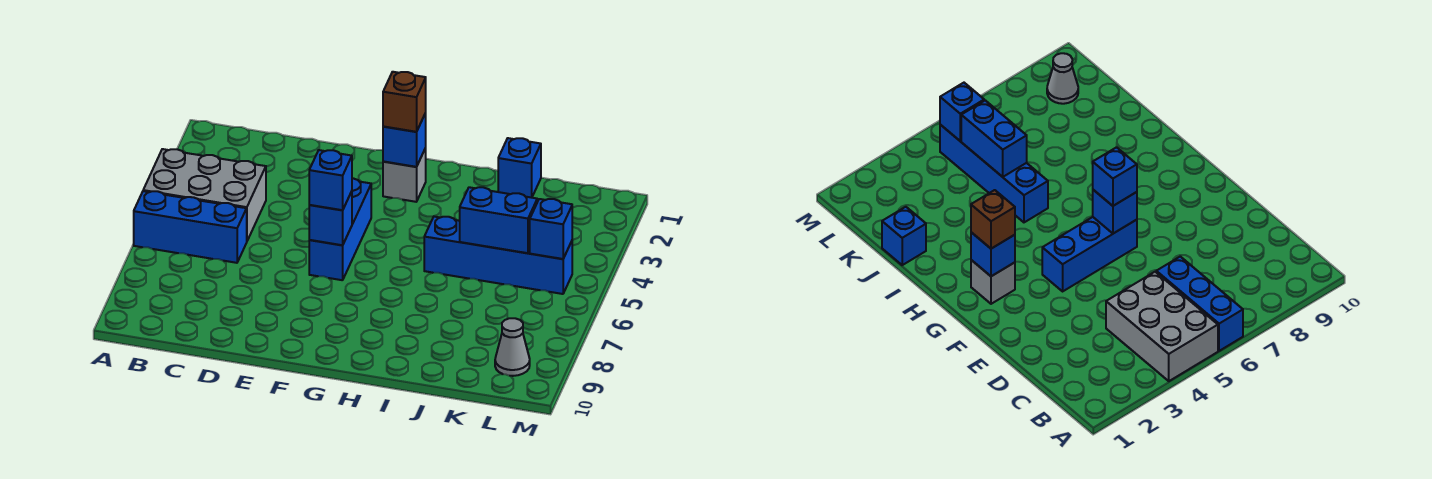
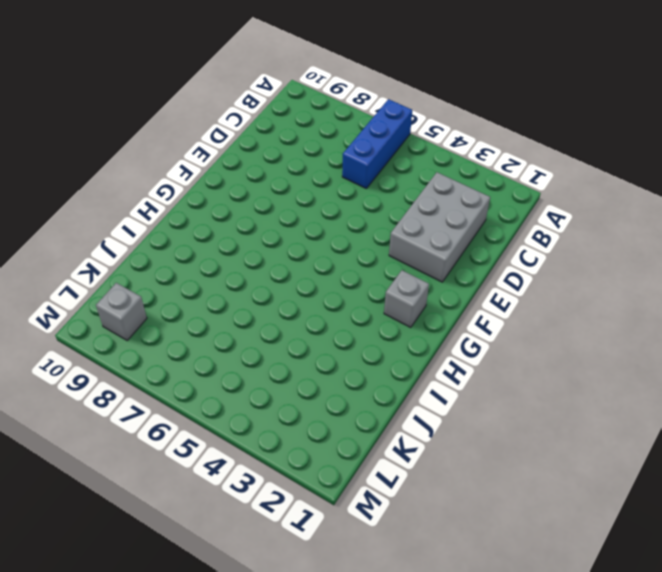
grey 2x3 brick [389,172,490,282] -> grey 2x3 brick moved to [143,149,266,241]
grey 1x1 brick [96,283,147,340] -> grey 1x1 cone [495,318,530,376]
none -> blue 1x3 brick [309,178,371,280]
none -> blue 1x4 brick [424,217,572,294]
none -> blue 1x1 brick [498,138,541,198]

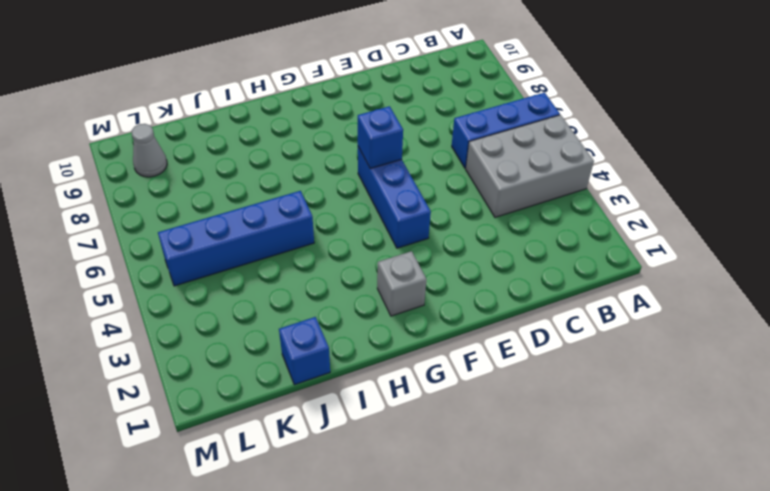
none -> blue 1x1 brick [383,113,426,167]
none -> blue 1x2 brick [460,187,537,253]
none -> blue 1x1 brick [530,199,572,259]

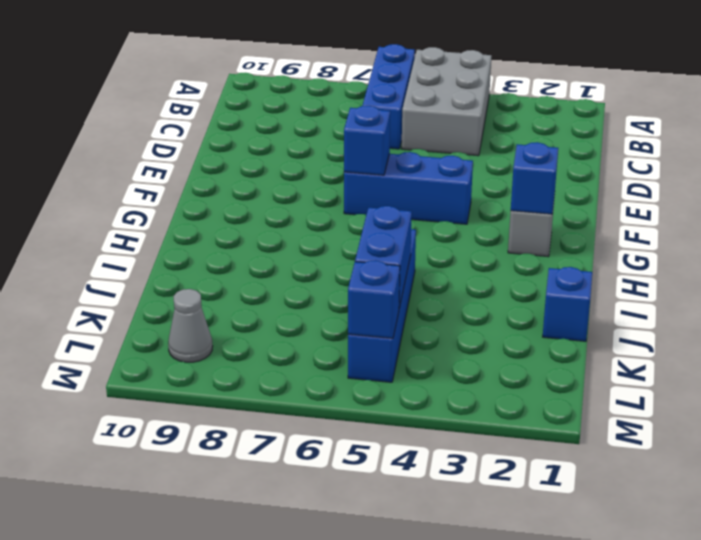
none -> blue 1x1 brick [309,150,352,210]
none -> brown 1x1 brick [383,72,426,132]

